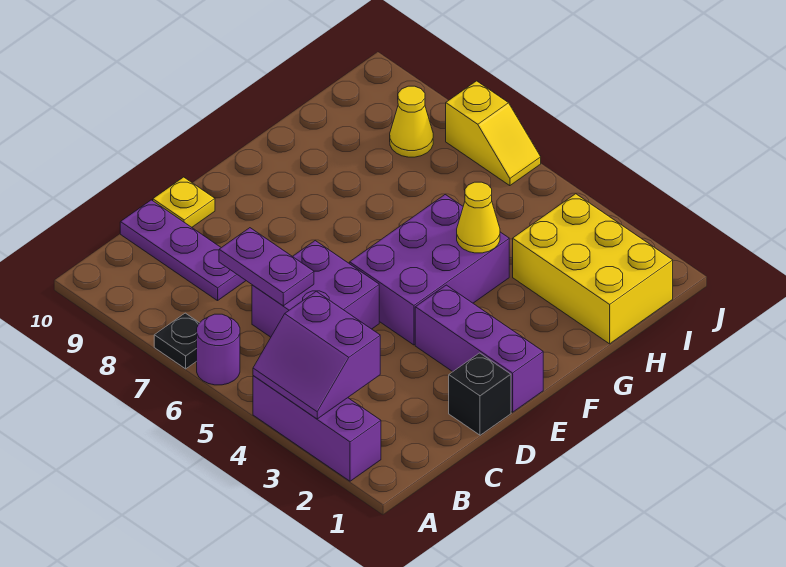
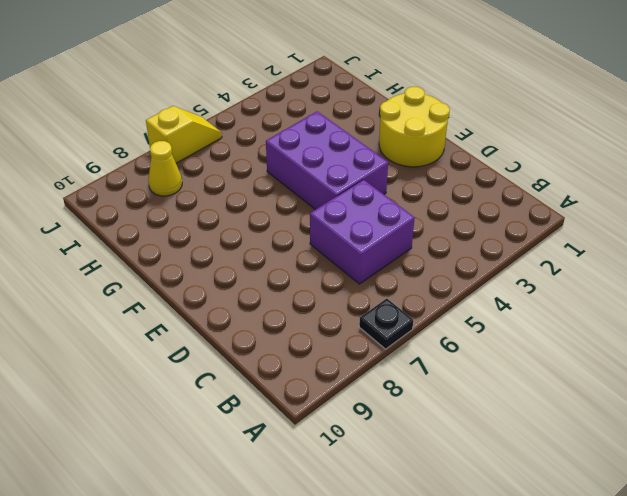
yellow 2x2 round brick [379,87,450,167] -> purple 1x3 brick [415,285,543,412]
none -> purple 1x3 brick [253,376,381,481]
none -> purple 1x1 round brick [197,314,240,385]
none -> purple 1x3 plate [120,200,246,301]

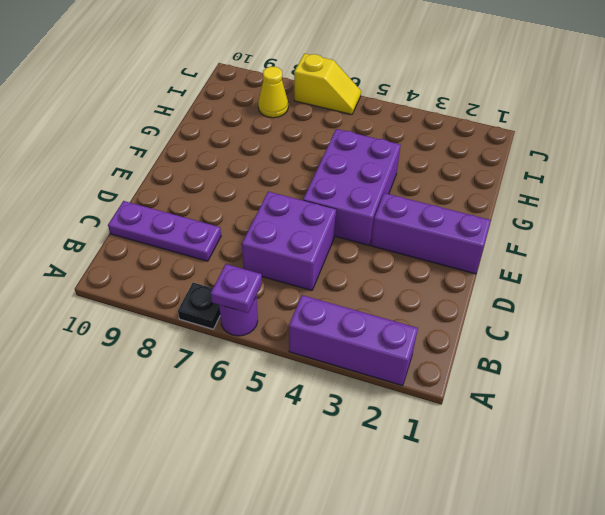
purple 1x1 plate [211,264,262,313] -> none
none -> black 1x1 brick [449,353,511,435]
none -> yellow 1x1 plate [153,177,215,227]
none -> yellow 2x3 brick [513,194,673,344]

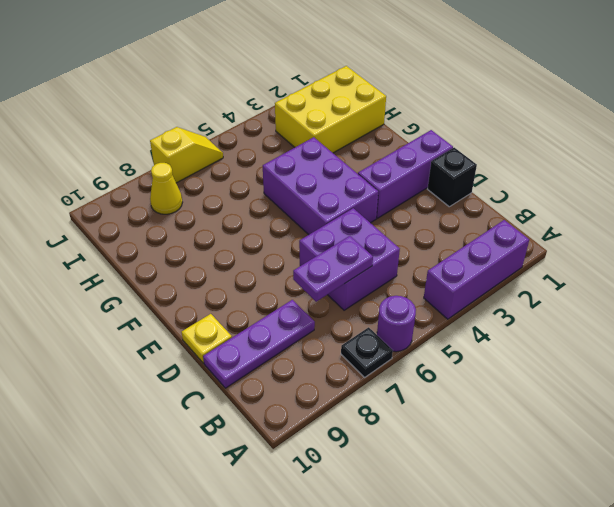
none -> purple 2x2 slope [253,291,380,419]
none -> yellow 1x1 cone [457,182,500,253]

